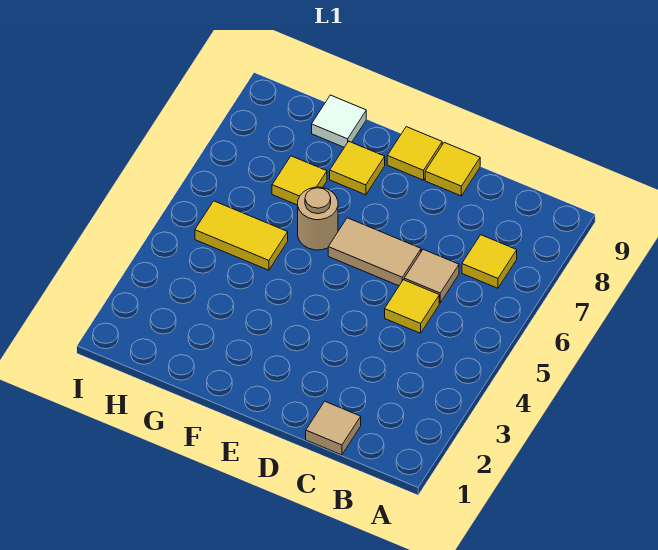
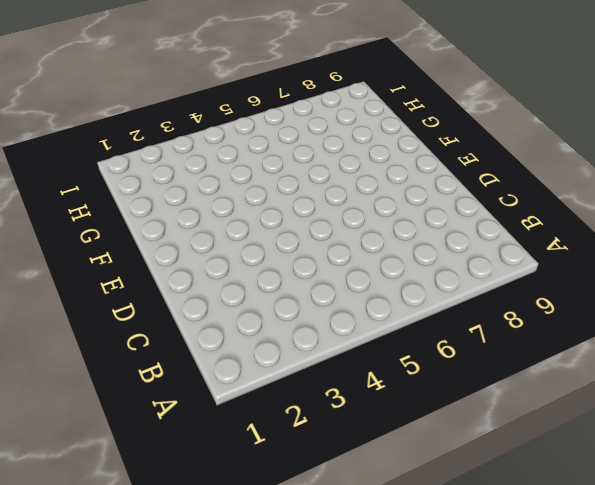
none -> yellow 1x1 tile [462,235,517,288]
none -> tan 1x1 tile [306,401,361,455]
none -> yellow 1x1 tile [385,280,439,333]

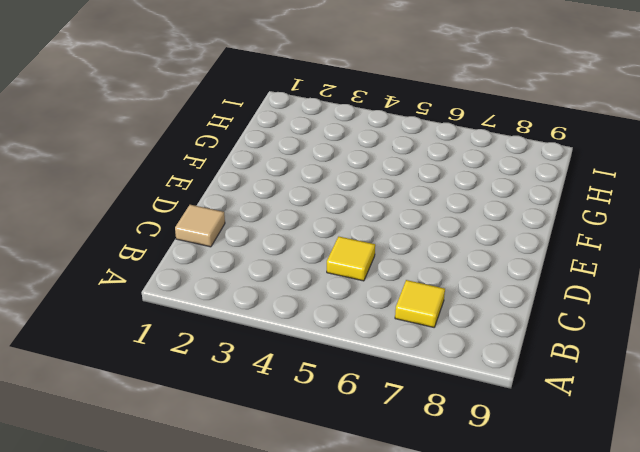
none -> tan 1x1 tile [404,249,459,303]
none -> tan 1x2 tile [328,218,421,286]
none -> yellow 1x1 tile [425,142,480,196]

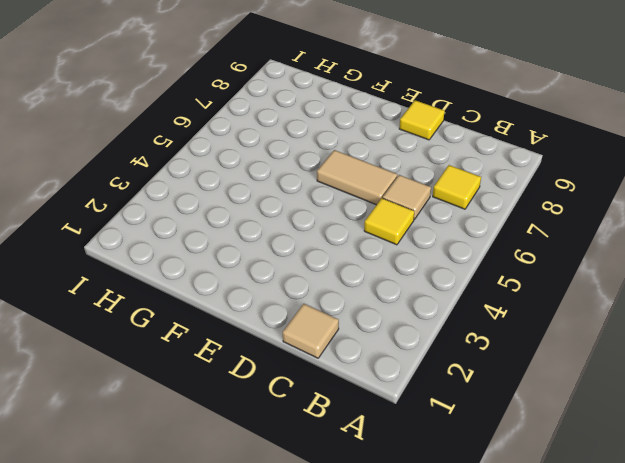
none -> yellow 1x1 tile [387,127,442,180]
none -> tan 1x1 round brick [298,187,338,250]
none -> yellow 1x1 tile [330,141,385,195]

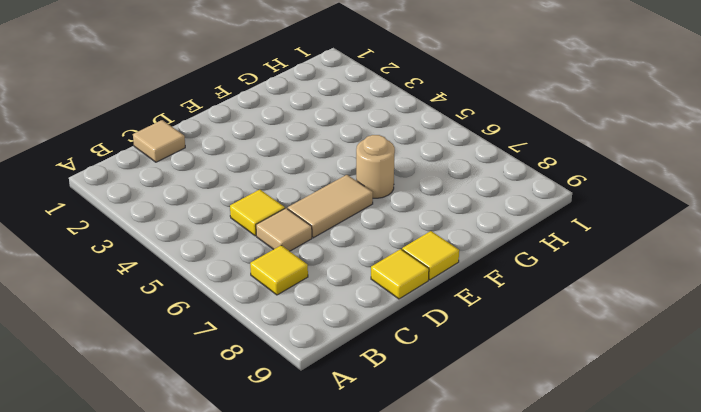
none -> yellow 1x1 tile [330,141,385,195]
none -> yellow 1x2 tile [195,201,288,270]
none -> yellow 1x1 tile [272,156,327,205]

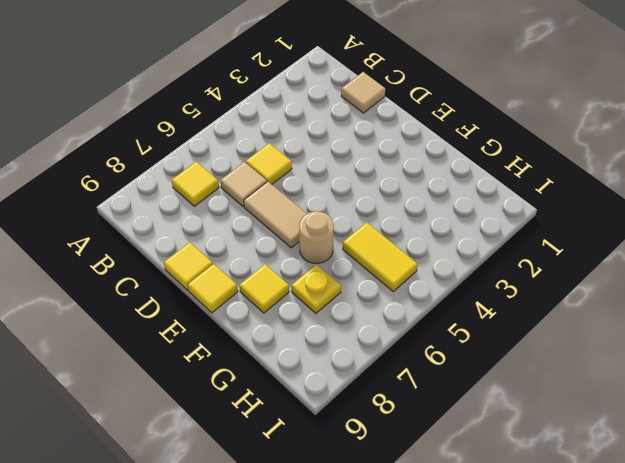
yellow 1x1 plate [291,264,341,313] -> yellow 1x1 tile [272,156,327,205]
none -> white 1x1 tile [312,95,366,147]

